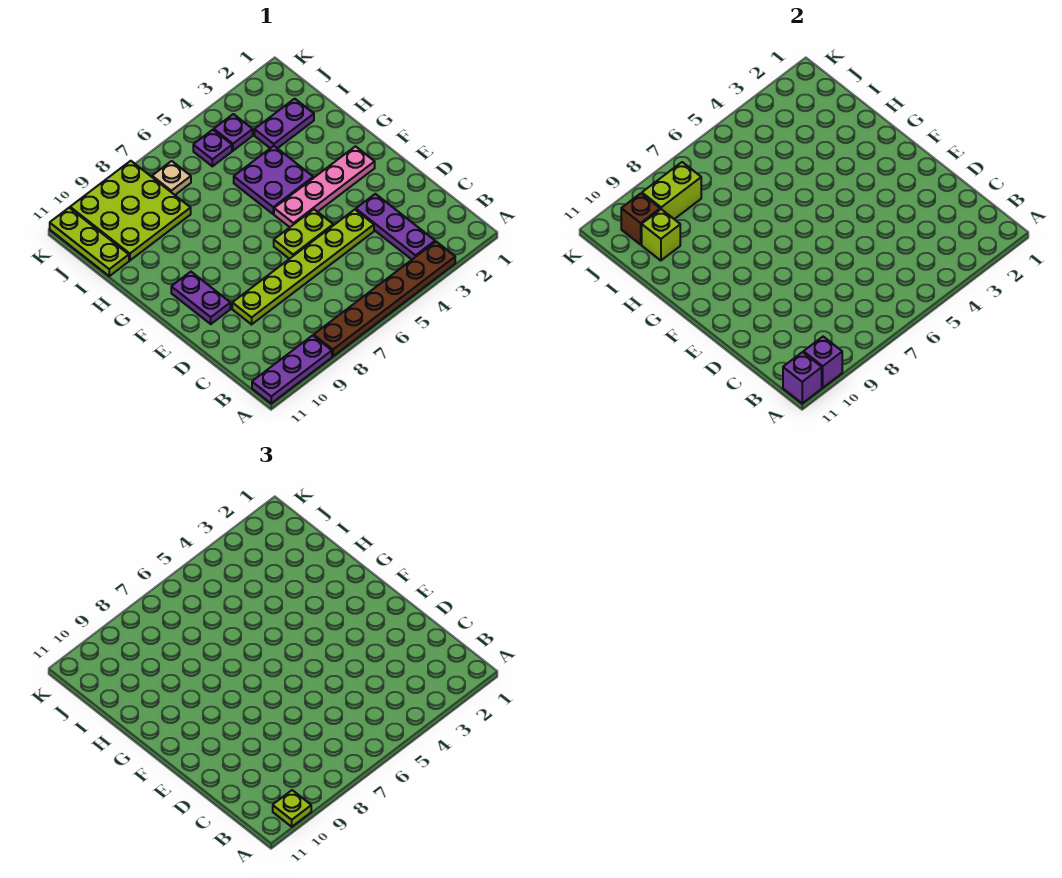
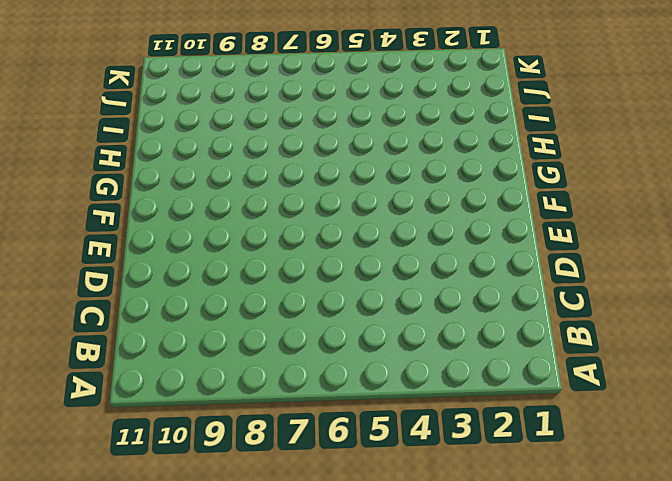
none -> brown 1x6 plate [314,242,455,356]
none -> purple 1x3 plate [252,335,332,403]
none -> purple 1x3 plate [356,194,435,259]

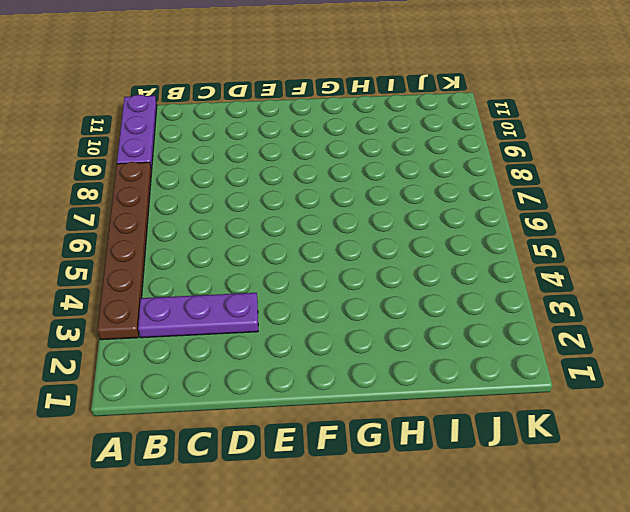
none -> lime 1x6 plate [232,210,374,324]
none -> lime 1x2 plate [274,209,333,259]
none -> purple 1x2 plate [171,272,230,324]

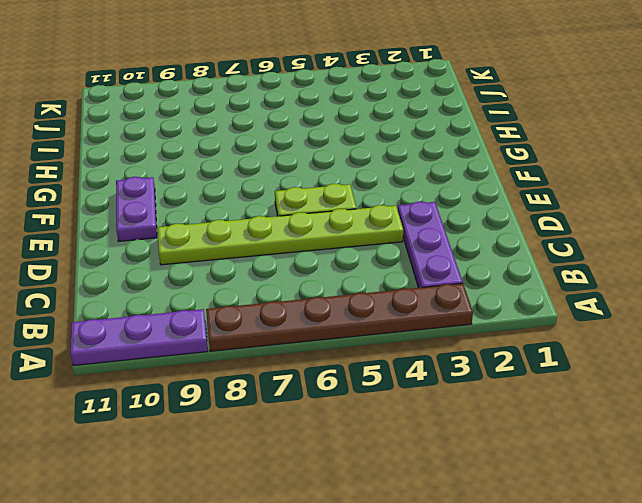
none -> pink 1x4 plate [274,146,375,227]
none -> purple 2x2 plate [234,146,313,214]
none -> purple 1x2 plate [255,99,314,148]

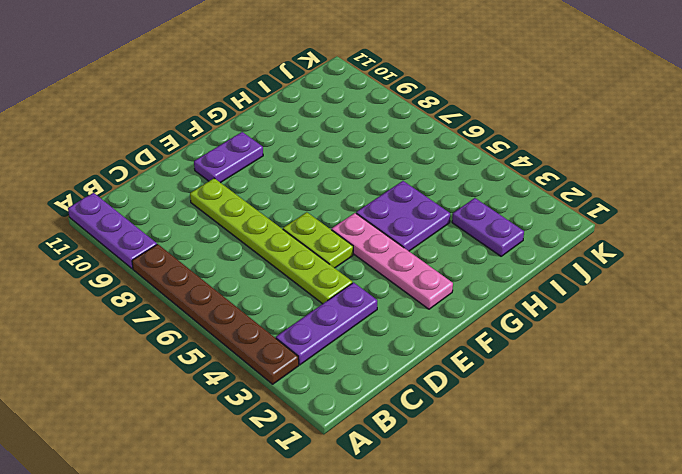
none -> lime 3x3 plate [70,161,191,261]
none -> lime 1x3 plate [50,208,129,276]
none -> purple 1x1 plate [214,114,253,151]

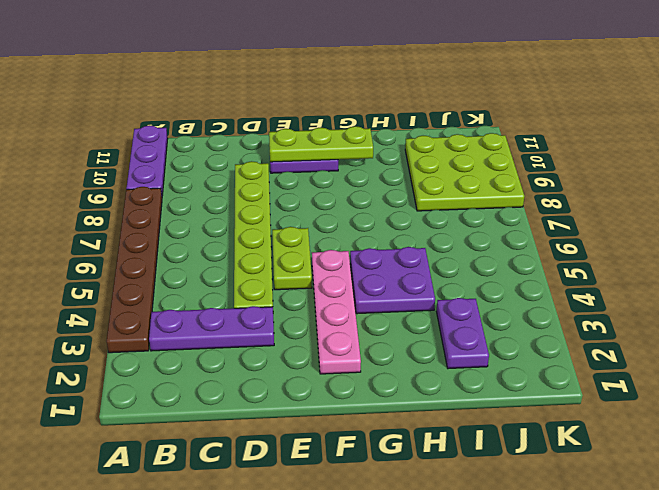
lime 1x3 plate [269,126,373,162] -> lime 1x3 plate moved to [50,208,129,276]
none -> purple 1x1 plate [214,114,253,151]
none -> purple 1x1 plate [193,130,232,166]
none -> tan 1x1 plate [152,161,191,195]

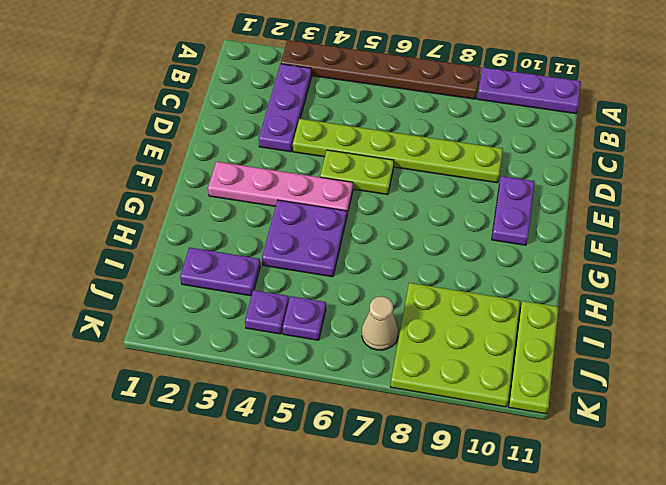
tan 1x1 cone [362,296,398,350] -> tan 1x1 plate [152,161,191,195]
none -> purple 1x1 brick [804,337,842,388]
none -> purple 1x1 brick [783,352,822,403]
none -> lime 1x1 brick [642,209,680,261]

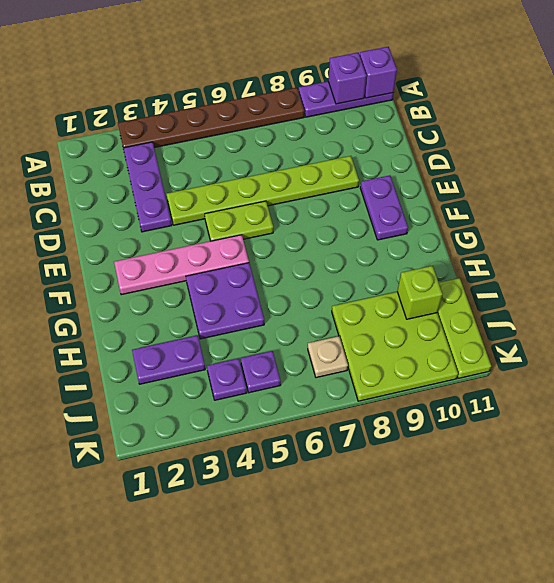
none -> lime 1x2 brick [642,162,701,219]
none -> brown 1x1 brick [621,193,660,245]
none -> lime 1x1 plate [273,790,311,827]

